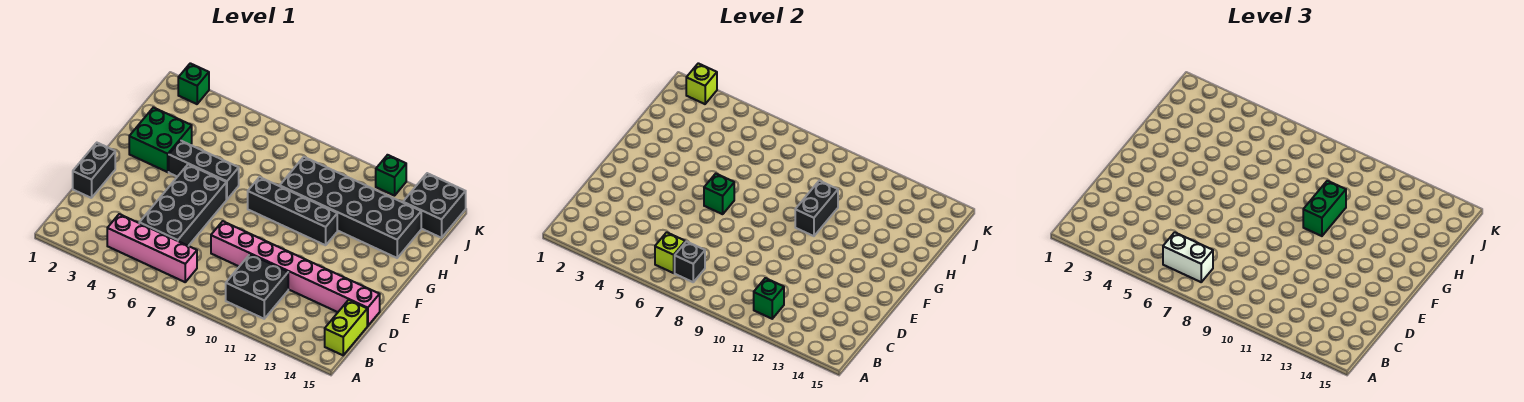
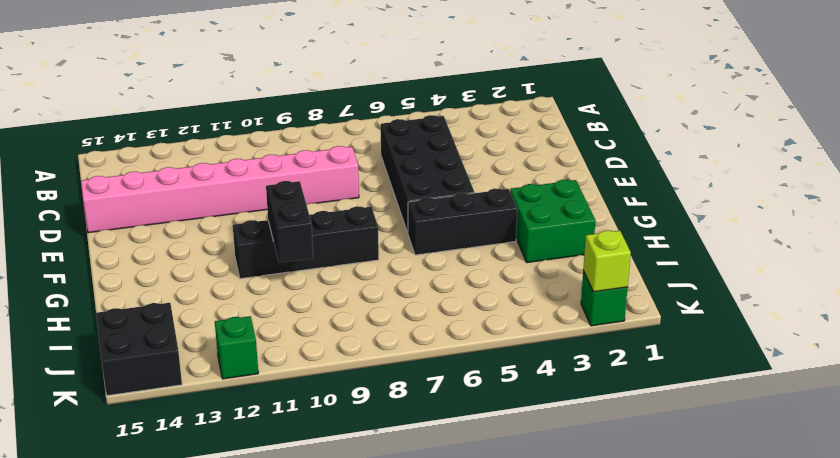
none -> pink 1x4 brick [107,214,197,282]
none -> black 2x2 brick [226,254,288,319]
none -> lime 1x2 brick [325,300,367,355]

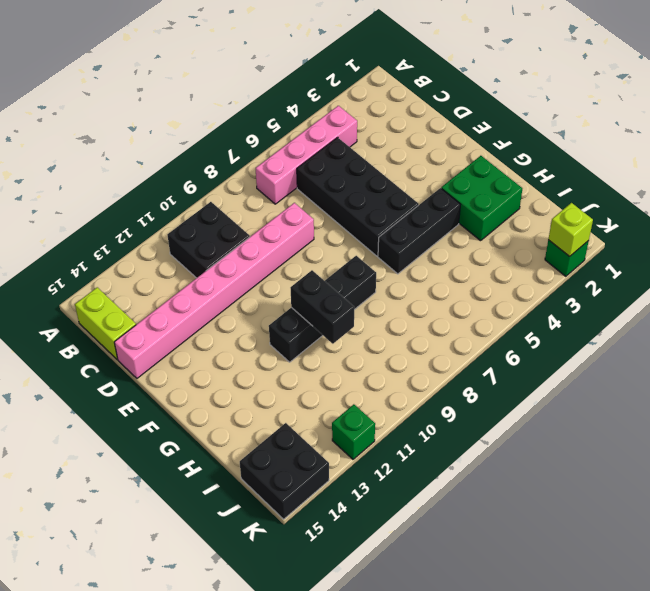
none -> black 1x2 brick [73,143,115,198]
none -> black 2x6 brick [280,157,421,258]
none -> lime 1x1 brick [655,232,685,273]

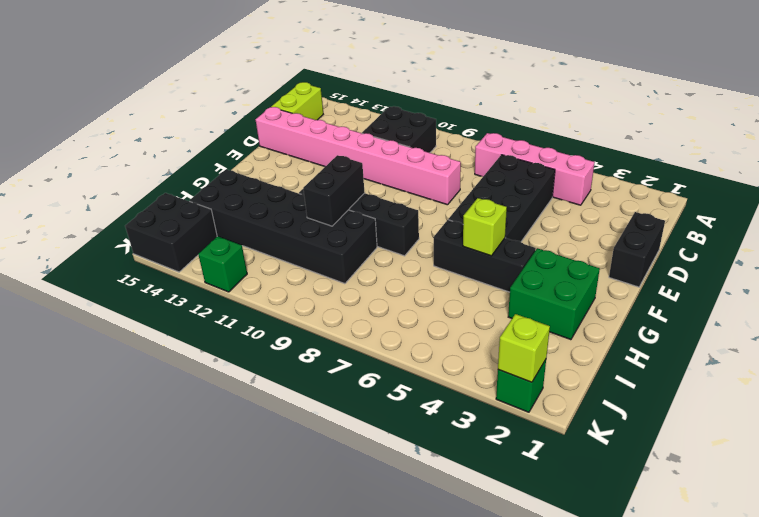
lime 1x1 brick [463,198,507,256] -> lime 1x1 brick moved to [655,232,685,273]
none -> black 1x1 brick [675,241,705,282]
none -> green 1x1 brick [754,278,784,319]
none -> green 1x1 brick [704,174,734,214]

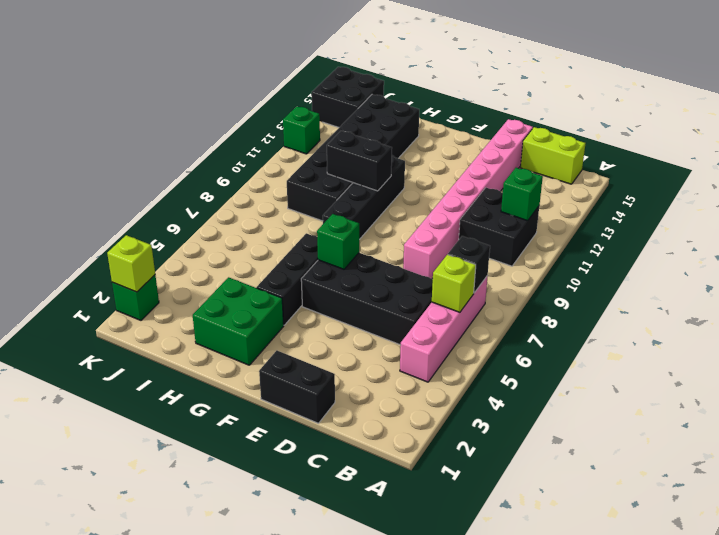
none -> white 1x2 brick [1163,232,1213,282]
none -> green 1x2 brick [1303,181,1346,236]

